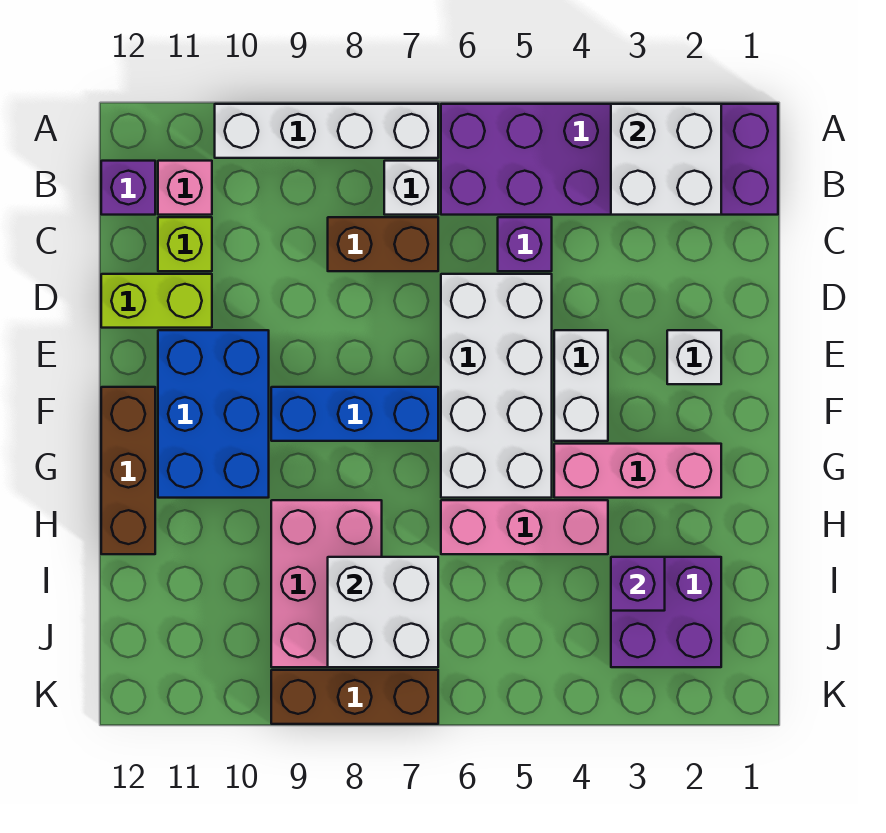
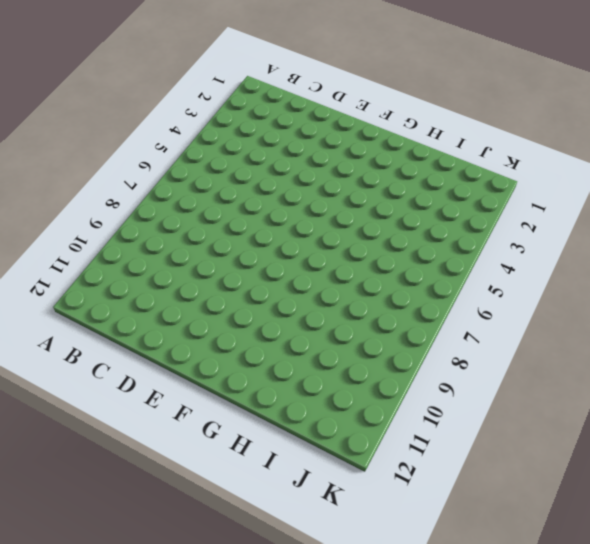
none -> purple 2x6 brick [441,104,778,215]
none -> white 1x4 brick [215,104,438,158]
none -> white 1x1 brick [384,161,438,215]

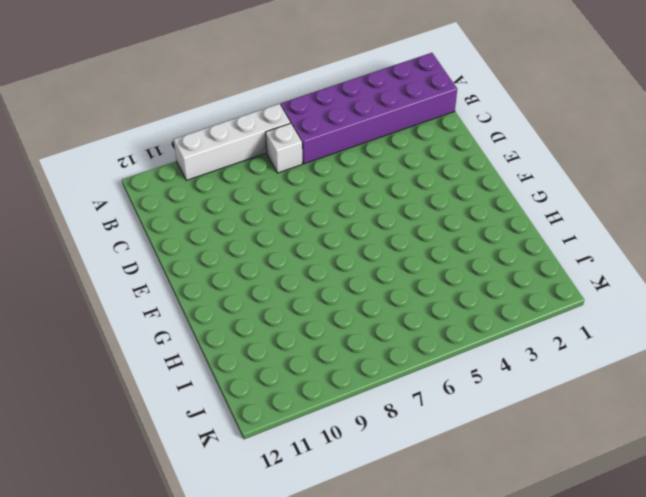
none -> pink 1x1 brick [158,161,212,215]
none -> purple 1x1 brick [101,161,155,215]
none -> purple 1x1 brick [498,217,552,271]

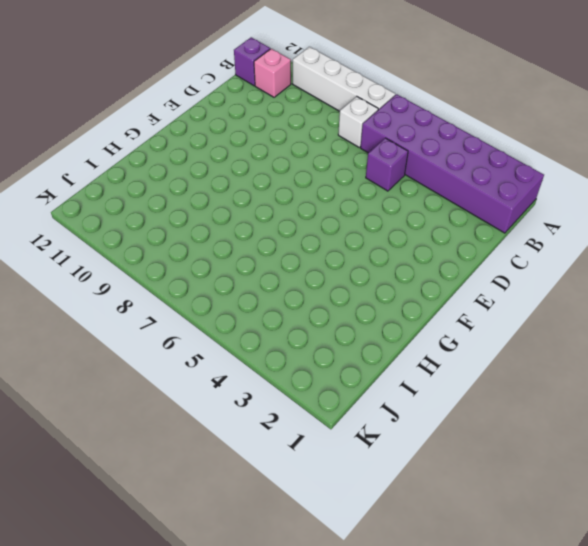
none -> brown 1x2 brick [328,217,438,271]
none -> lime 1x1 brick [158,217,212,271]
none -> white 2x4 brick [441,274,552,498]

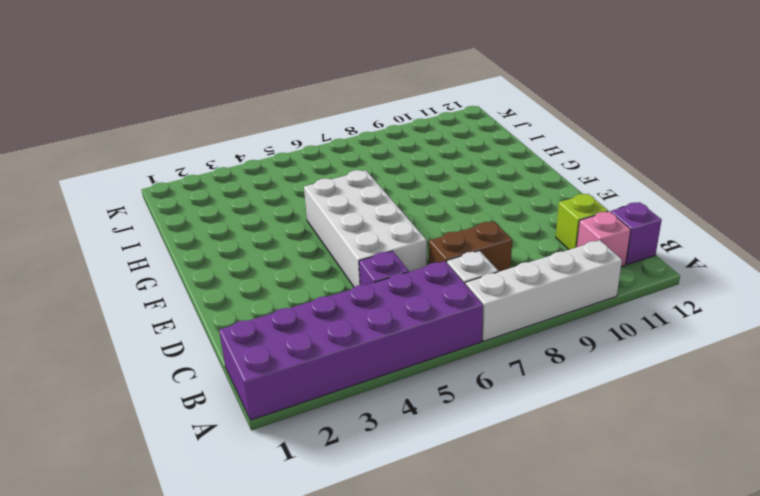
none -> lime 1x2 brick [101,274,212,328]
none -> white 1x1 brick [667,330,721,384]
none -> white 1x2 brick [554,330,608,441]

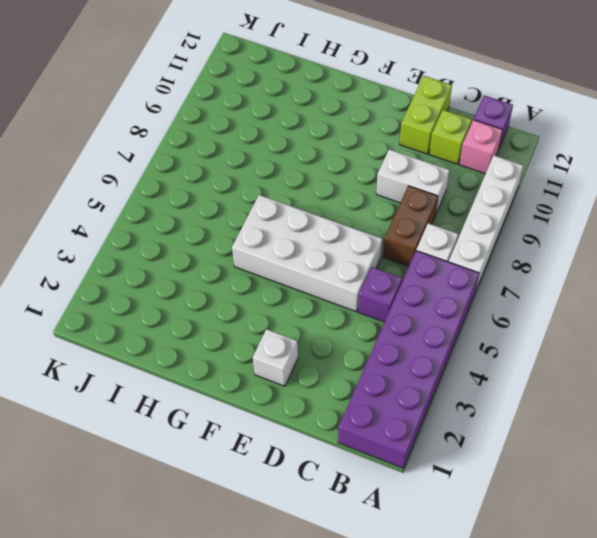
white 1x2 brick [376,149,449,215] -> white 1x2 brick moved to [554,330,608,441]
none -> blue 2x3 brick [158,330,269,498]
none -> blue 1x3 brick [271,387,438,441]
none -> brown 1x3 brick [101,387,155,554]

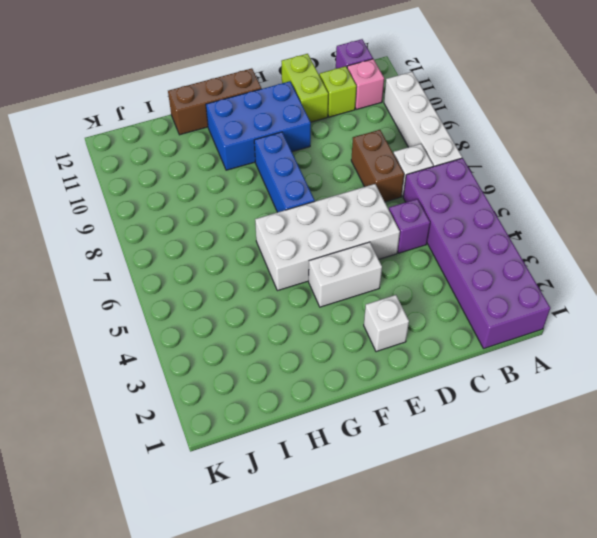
none -> pink 1x3 brick [554,444,721,498]
none -> pink 1x3 brick [441,500,608,554]
none -> pink 2x3 brick [271,500,382,667]

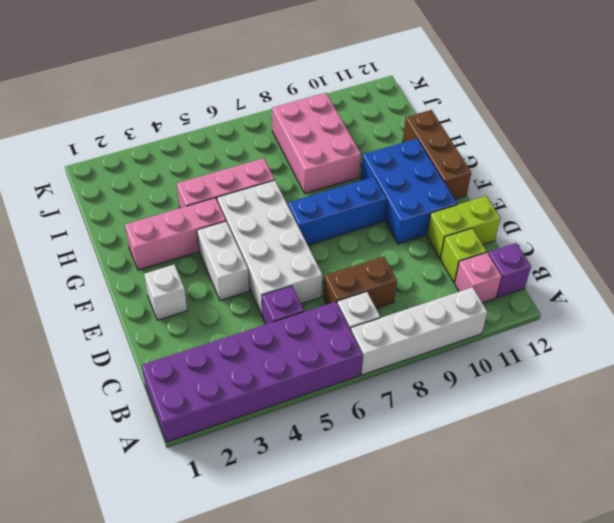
none -> purple 2x2 brick [611,557,721,667]
none -> brown 1x3 brick [271,670,438,724]
none -> white 2x2 brick [611,104,721,215]

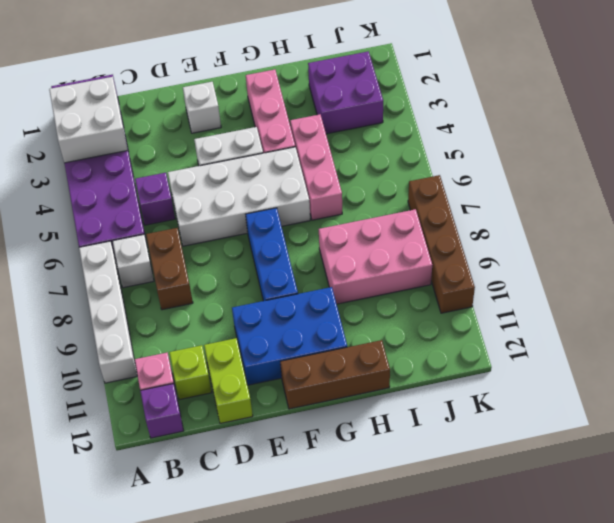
brown 1x4 brick [408,175,475,313] -> brown 1x3 brick [271,670,438,724]
none -> purple 1x1 brick [611,557,665,611]
none -> white 2x2 brick [328,557,438,667]

